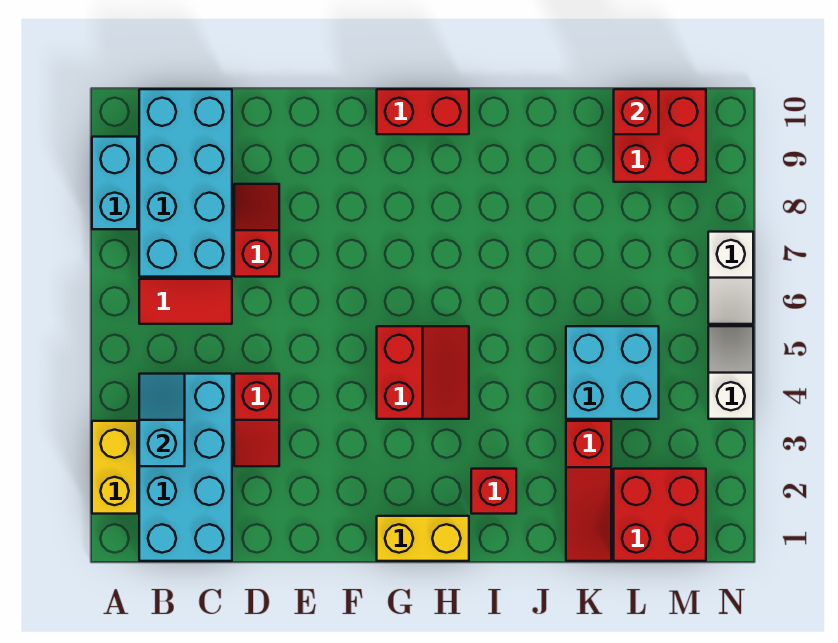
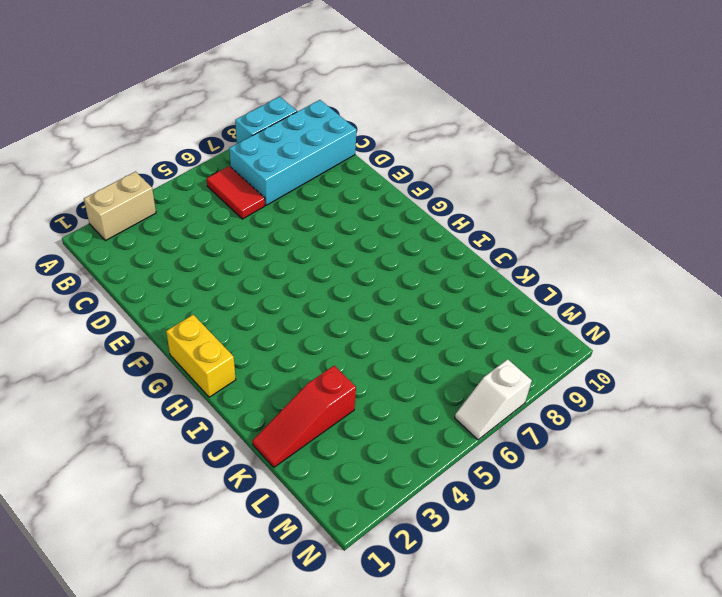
tan 1x2 brick [84,172,156,241] -> yellow 1x2 brick [92,421,137,514]
none -> cyan 2x4 brick [139,374,232,561]
none -> red 1x2 slope [234,374,279,466]
none -> red 1x2 slope [234,184,279,277]

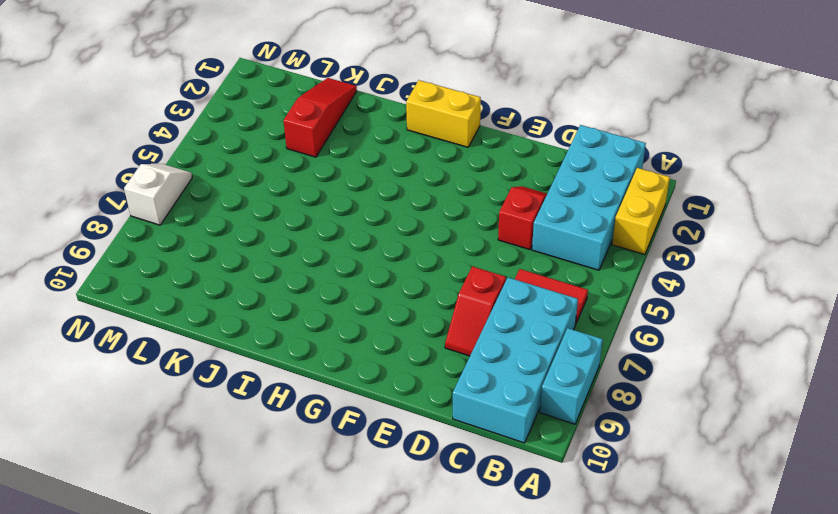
none -> red 2x2 slope [377,326,469,419]
none -> red 1x2 brick [377,89,469,134]
none -> red 1x1 brick [471,469,516,514]

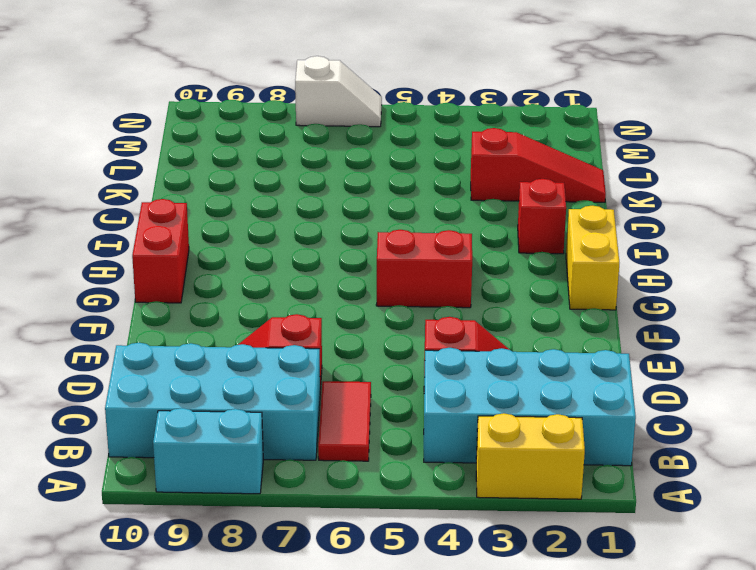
none -> cyan 2x2 brick [566,326,659,419]
none -> red 2x2 brick [614,469,706,561]
none -> red 2x2 brick [614,89,706,182]

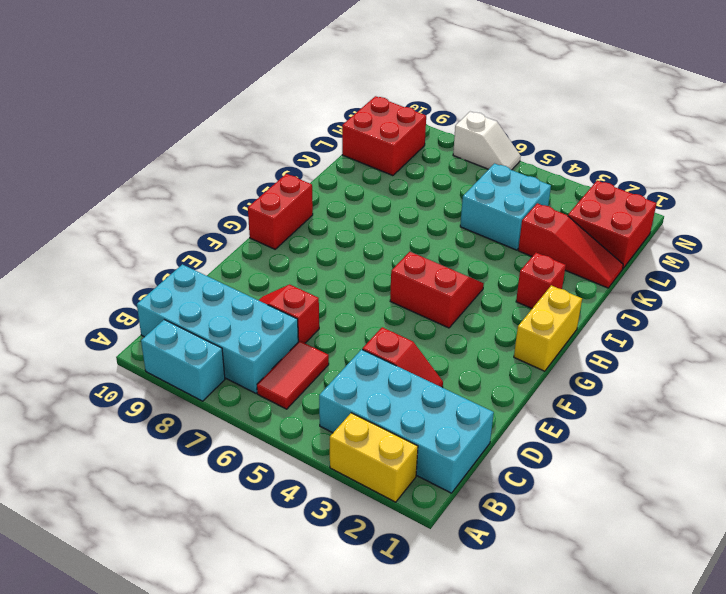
none -> white 1x2 slope [708,326,753,419]
none -> cyan 1x2 slope [139,374,185,466]
none -> red 1x1 brick [614,89,659,134]

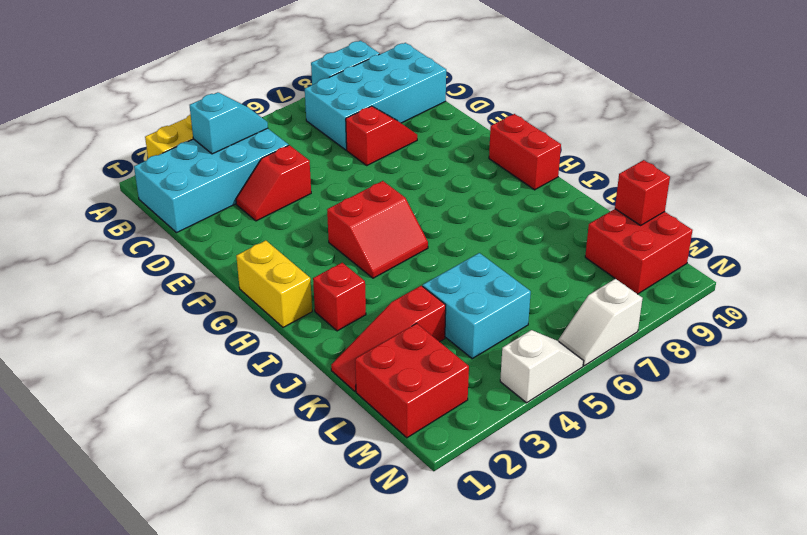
none -> red 1x2 tile [139,279,232,324]

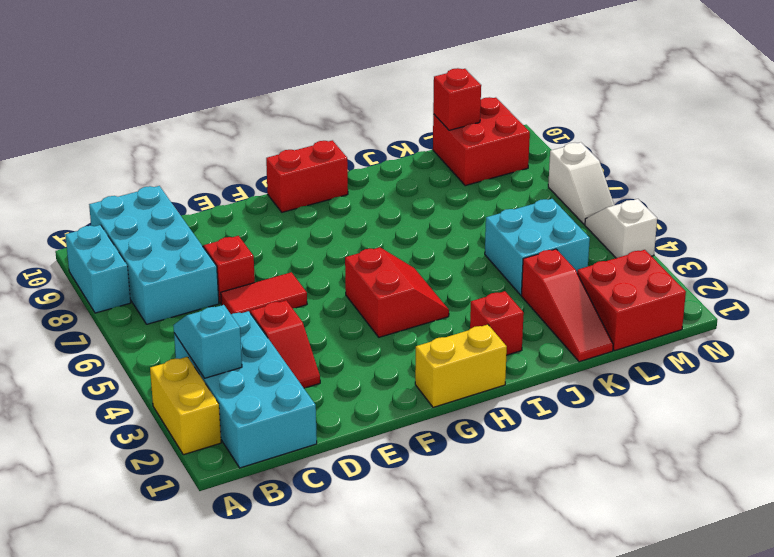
red 1x2 tile [221,272,307,314] -> red 1x2 tile moved to [139,279,232,324]

